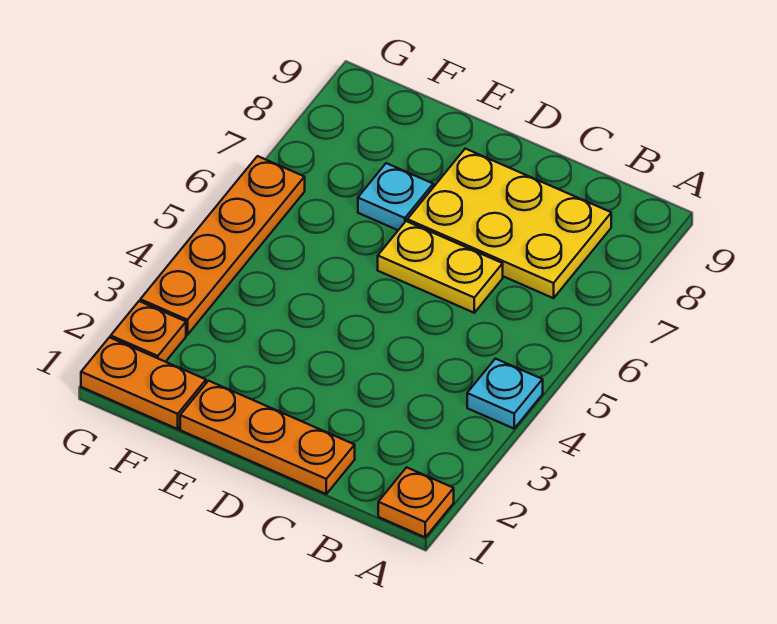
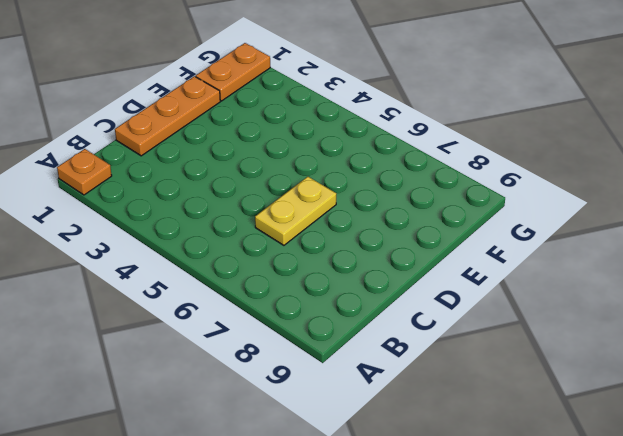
none -> cyan 1x1 plate [467,359,543,429]
none -> yellow 2x3 plate [407,149,611,298]

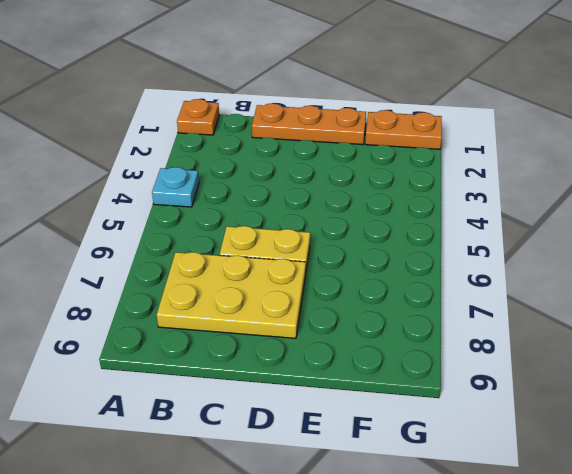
none -> cyan 1x1 plate [358,163,433,230]
none -> orange 1x1 plate [111,301,186,362]

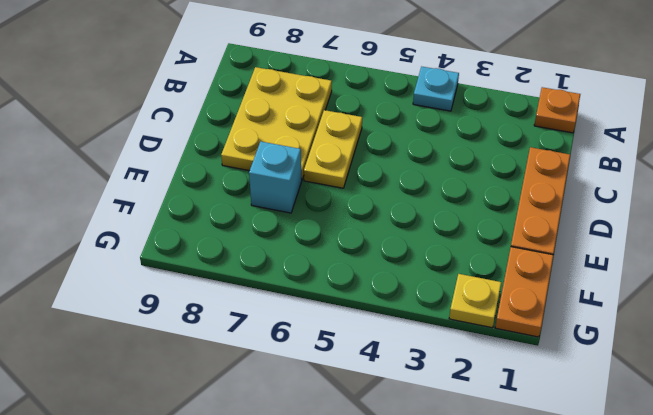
cyan 1x1 brick [249,142,302,213] -> cyan 1x1 plate [358,163,433,230]
yellow 1x1 plate [449,274,502,328] -> orange 1x1 plate [111,301,186,362]
none -> orange 1x4 plate [140,156,305,335]

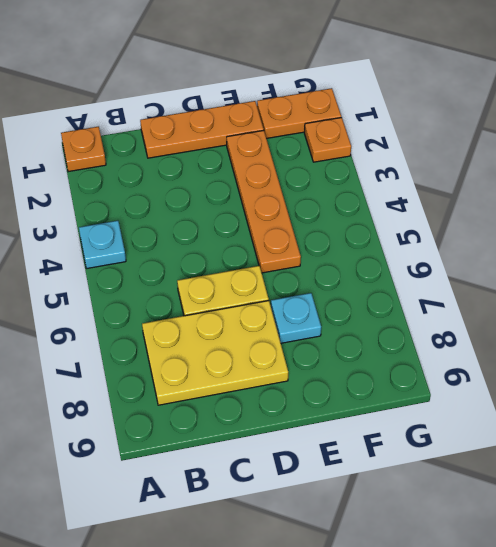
orange 1x4 plate [227,130,301,273] -> orange 1x4 plate moved to [140,156,305,335]

